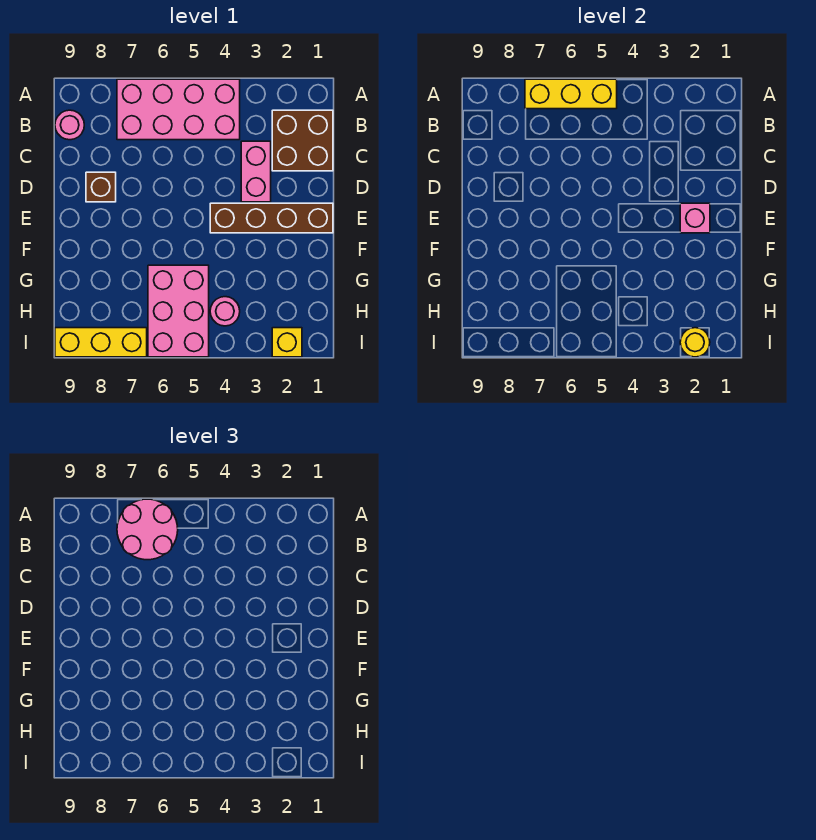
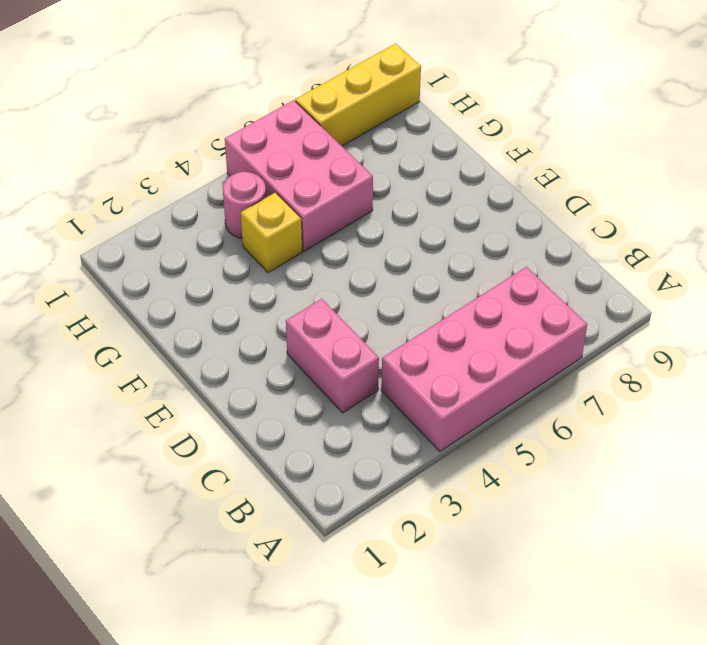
yellow 1x1 brick [241,192,302,273] -> yellow 1x1 brick moved to [272,328,302,357]
none -> brown 2x2 brick [272,110,333,171]
none -> pink 1x1 round brick [55,110,84,140]
none -> brown 1x1 brick [86,172,116,202]

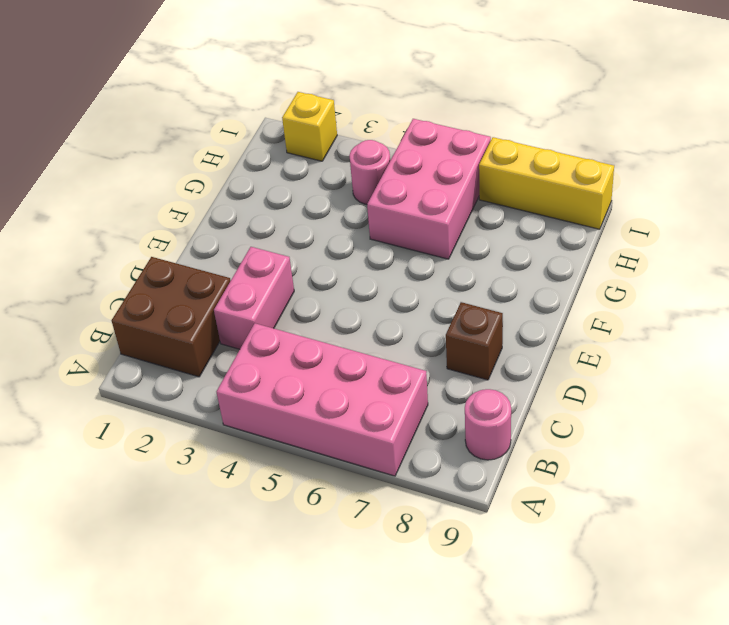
none -> brown 1x4 brick [210,203,333,233]
none -> yellow 1x3 brick [525,79,617,109]
none -> pink 1x1 brick [680,203,710,233]

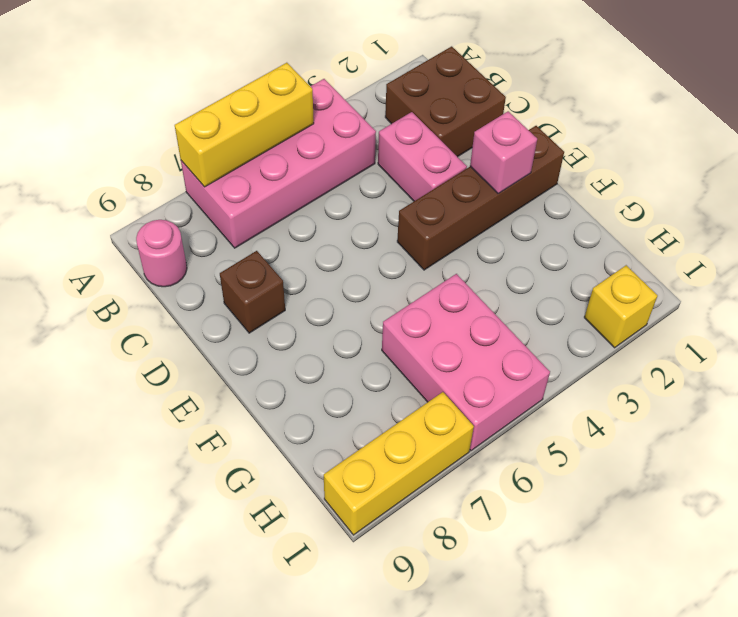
none -> pink 1x1 round brick [210,297,240,326]
none -> yellow 1x1 round brick [680,328,710,357]
none -> pink 2x2 round brick [117,499,178,560]

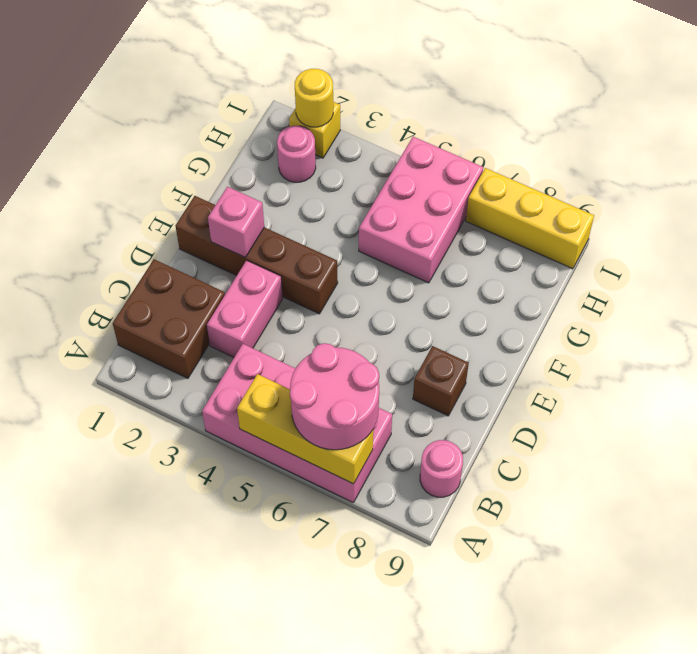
pink 1x1 round brick [277,126,316,182] -> pink 1x1 round brick moved to [210,297,240,326]

